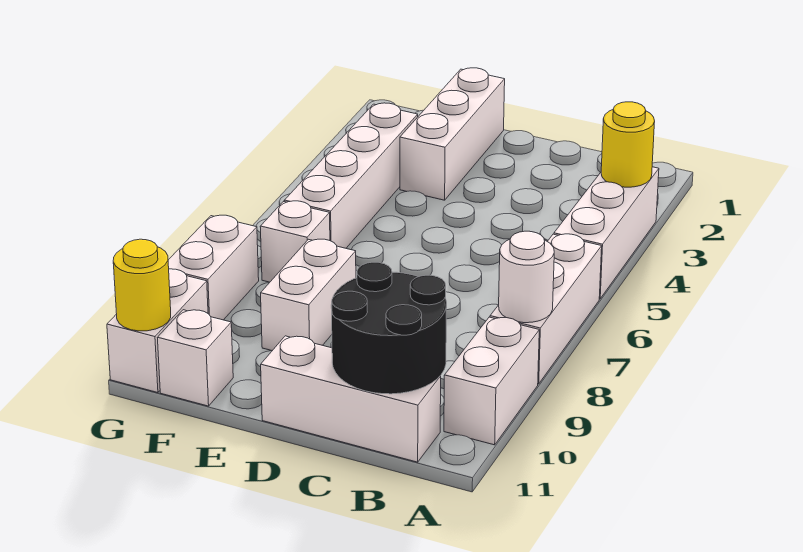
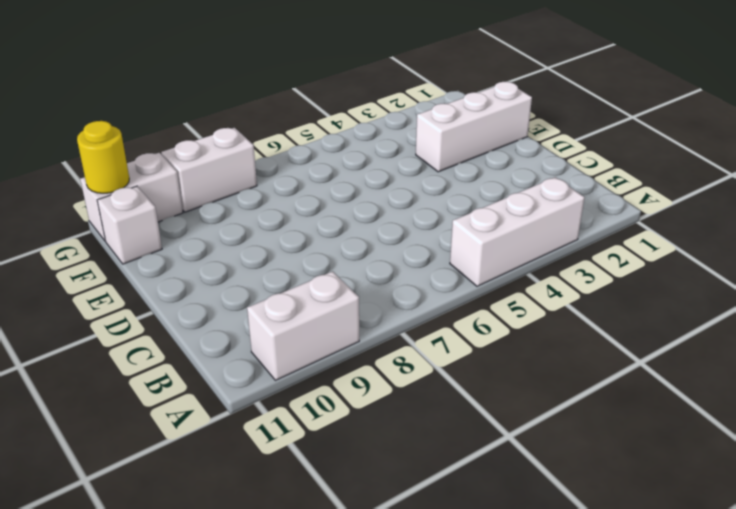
none -> white 1x3 brick [490,234,602,384]
none -> white 1x3 brick [261,336,441,462]
none -> white 1x2 brick [261,239,356,351]

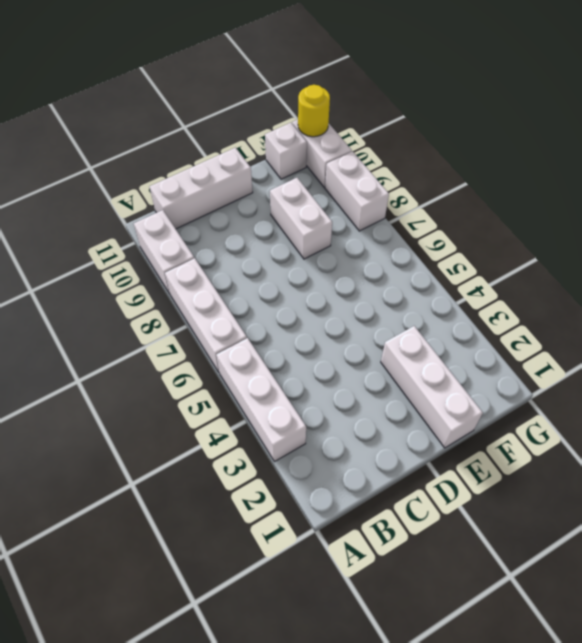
none -> white 1x4 brick [284,103,418,248]
none -> white 1x1 brick [260,201,330,282]
none -> yellow 1x1 round brick [601,102,655,187]

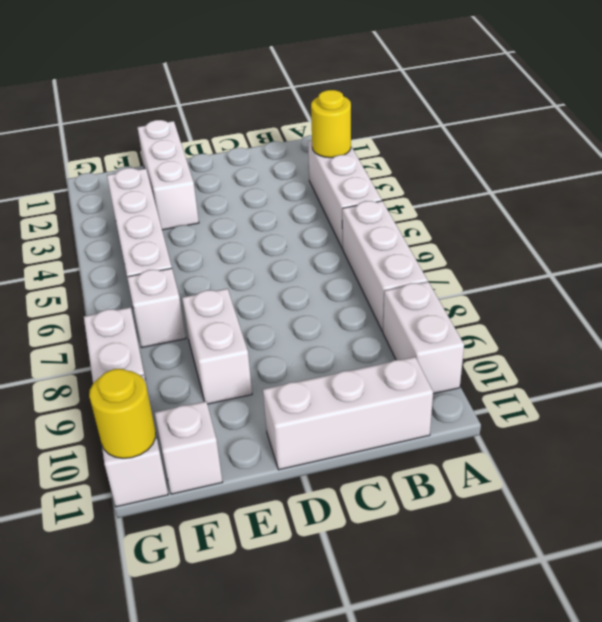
none -> white 1x1 round brick [499,231,554,323]
none -> black 2x2 round brick [331,262,447,394]

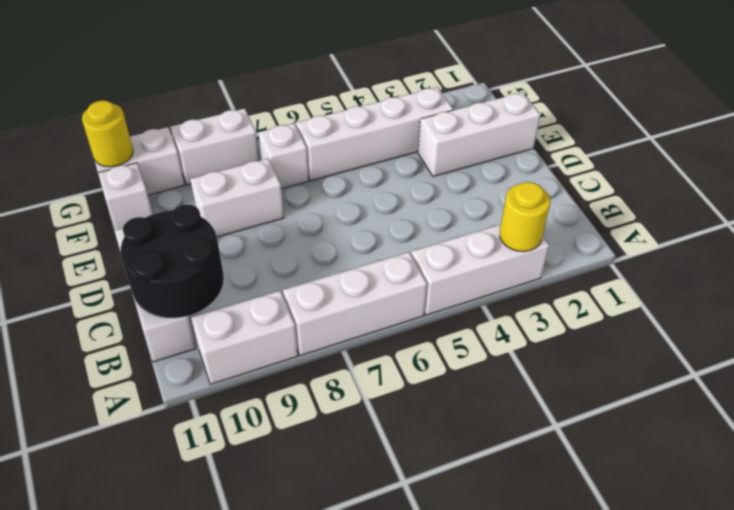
none -> white 1x1 round brick [499,231,554,323]

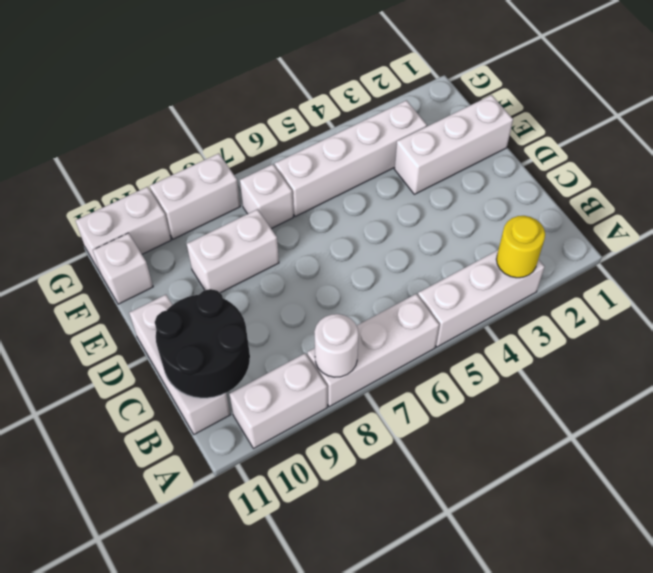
none -> yellow 1x1 round brick [113,239,171,331]

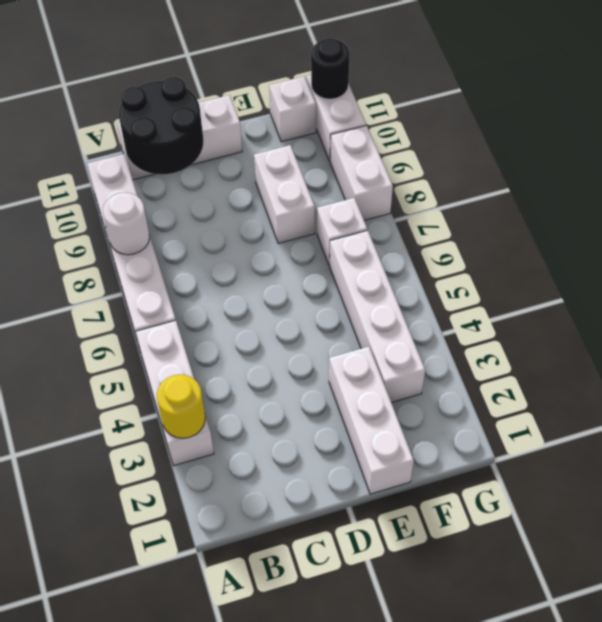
black 1x1 round brick [311,39,350,99] -> yellow 1x1 round brick [113,239,171,331]

